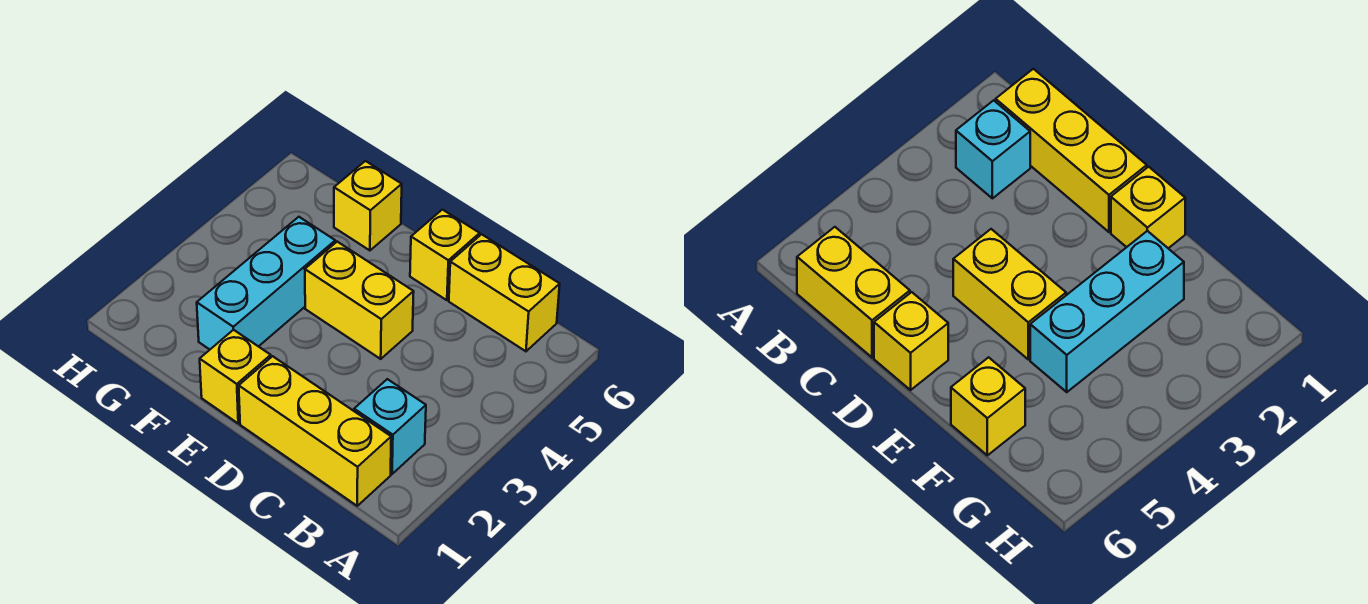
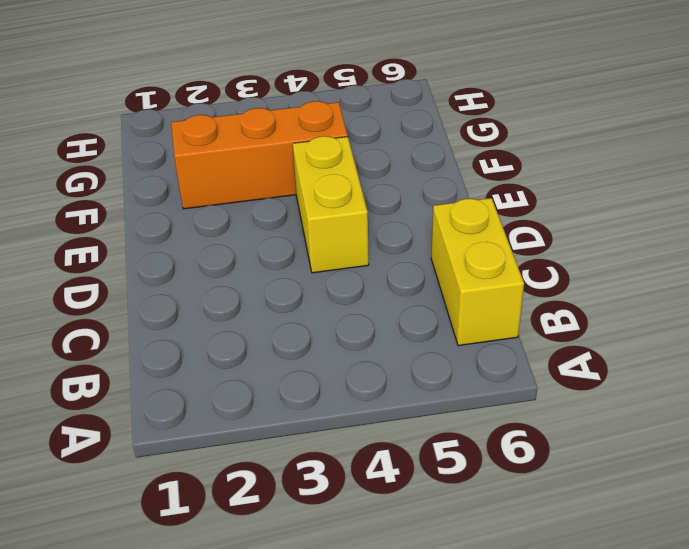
orange 1x3 brick [171,101,348,209] -> cyan 1x3 brick [197,217,335,349]
none -> yellow 1x3 brick [239,356,391,506]
none -> cyan 1x1 brick [354,379,426,474]

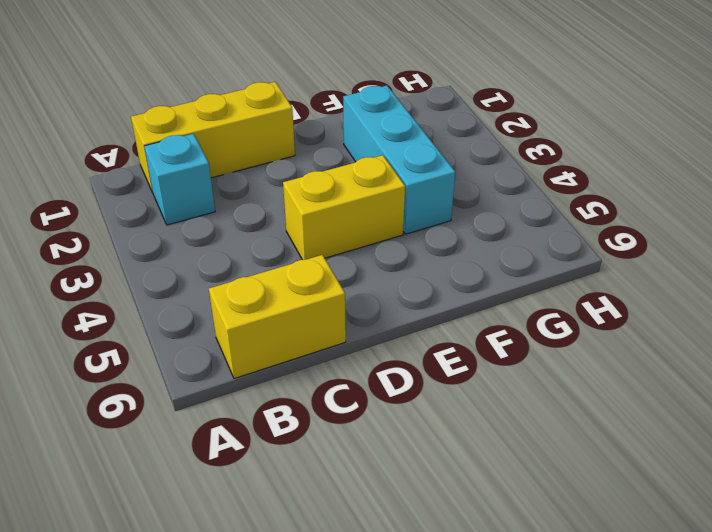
none -> yellow 1x1 brick [410,210,480,300]
none -> yellow 1x1 brick [200,330,271,423]

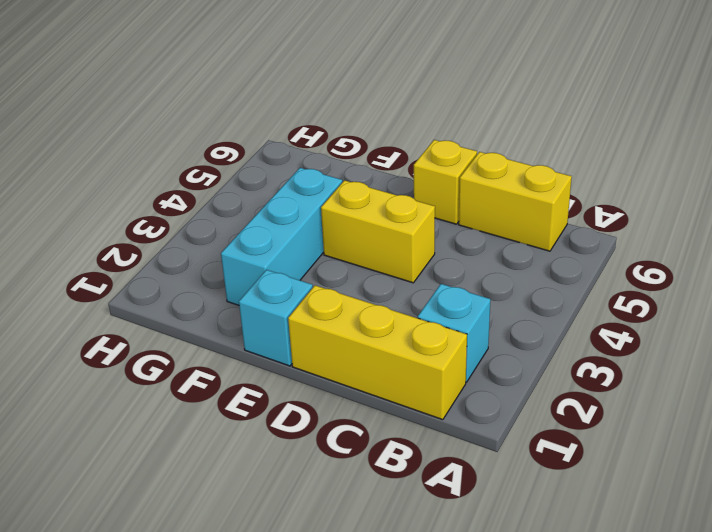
cyan 1x1 brick [239,270,313,366] -> yellow 1x1 brick [200,330,271,423]
none -> yellow 1x1 brick [334,161,402,250]

